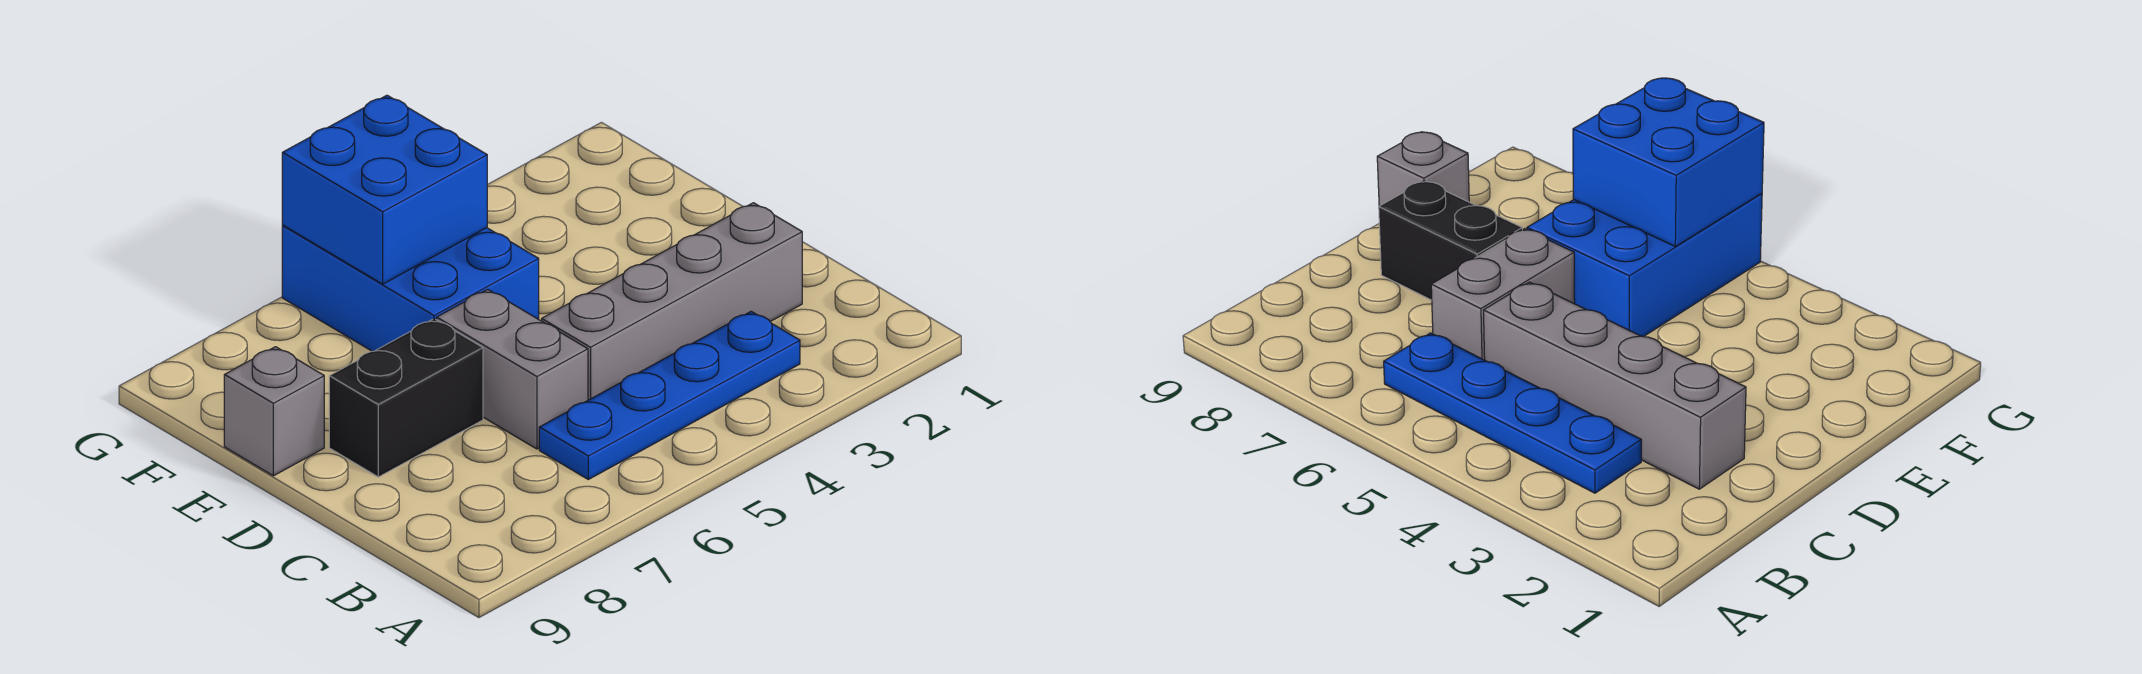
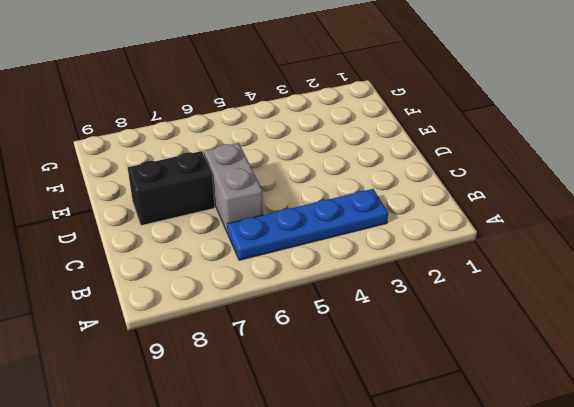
none -> grey 1x4 brick [542,203,802,400]
none -> blue 2x3 brick [282,225,539,351]

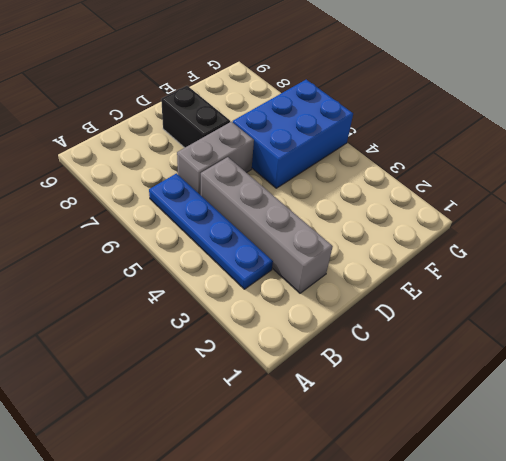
none -> grey 1x1 brick [224,347,324,476]
none -> blue 2x2 brick [282,95,487,284]

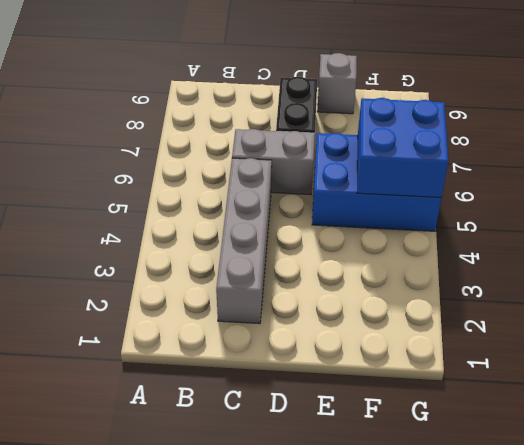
none -> blue 1x4 plate [539,311,800,479]

